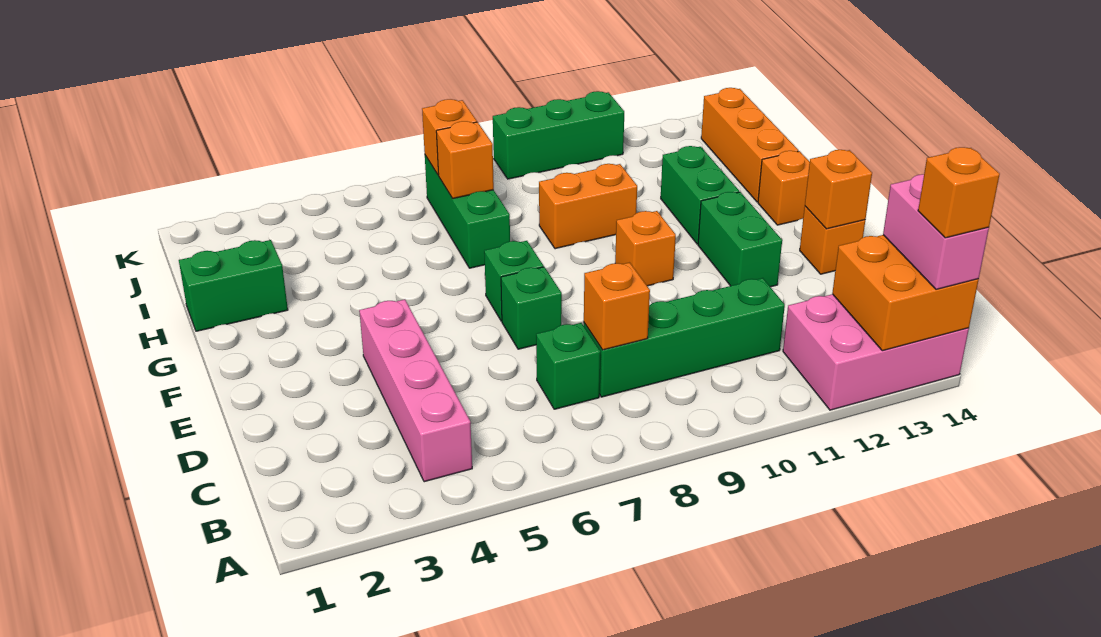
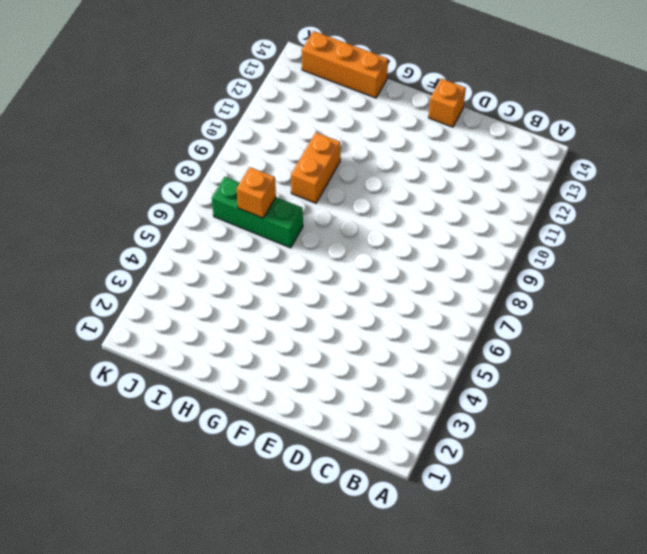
none -> pink 2x3 brick [783,294,969,410]
none -> pink 1x4 brick [359,299,472,482]
none -> green 1x1 brick [536,323,600,409]

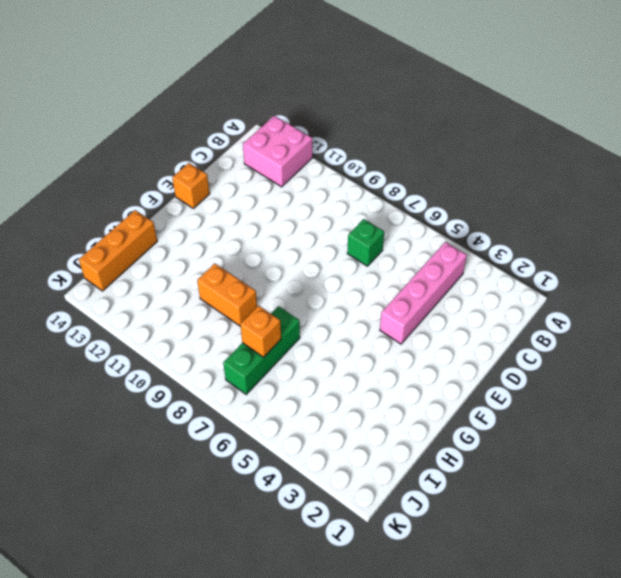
pink 2x2 brick [243,116,312,187] -> pink 2x3 brick [783,294,969,410]
none -> green 1x4 brick [584,278,785,397]
none -> green 1x1 brick [501,267,562,349]
none -> green 1x2 brick [698,192,782,287]

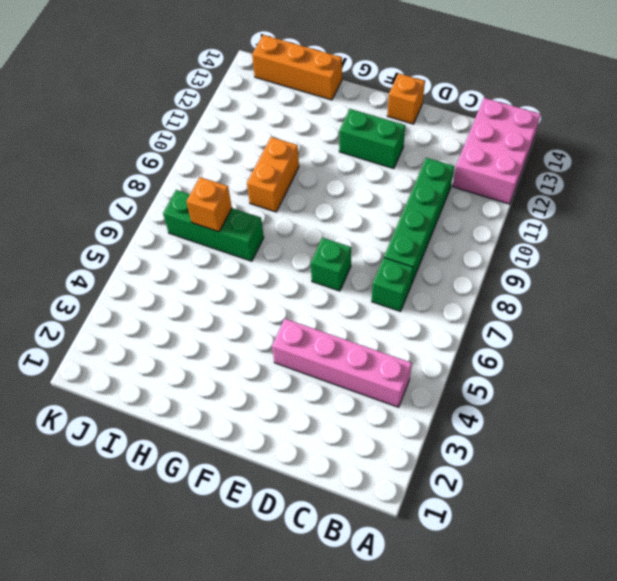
none -> green 1x1 brick [484,241,544,321]
none -> orange 1x1 brick [615,211,676,286]
none -> green 1x2 brick [661,146,739,244]

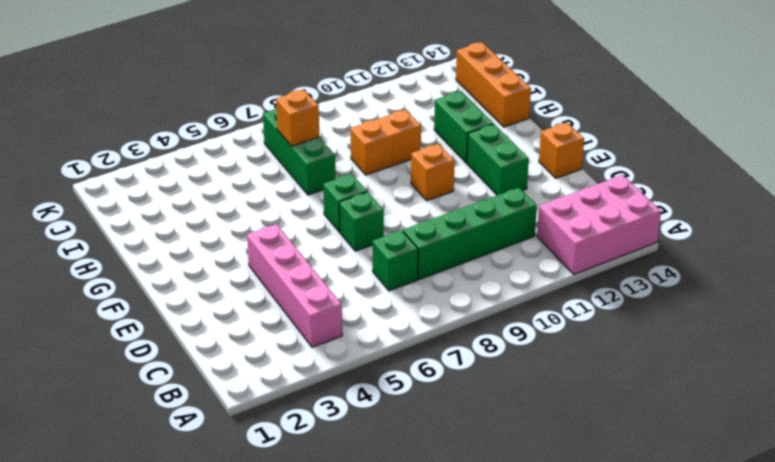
none -> orange 1x1 brick [758,151,810,225]
none -> green 1x2 brick [179,240,288,331]
none -> green 1x3 brick [493,91,624,179]

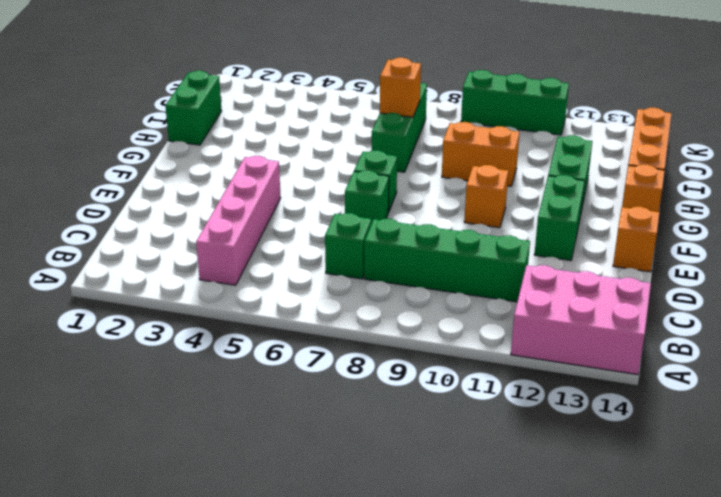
green 1x2 brick [165,71,222,145] -> green 1x2 brick turned to [179,240,288,331]
none -> orange 2x2 brick [832,235,979,351]
none -> orange 1x1 brick [584,263,650,350]
none -> orange 1x1 brick [805,150,872,229]

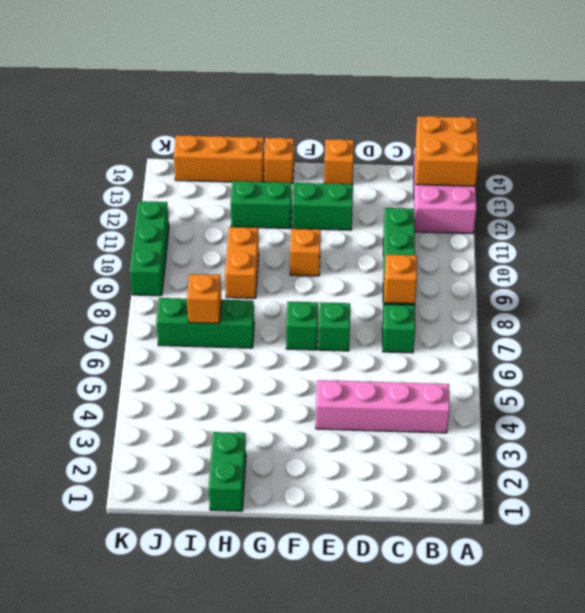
none -> orange 1x1 brick [805,150,872,229]
none -> orange 1x1 brick [422,99,477,175]
none -> pink 1x2 brick [883,174,989,289]

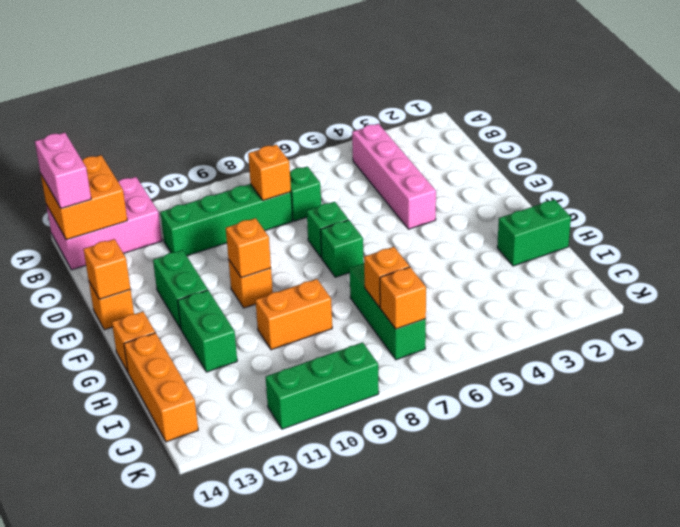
orange 1x1 brick [226,218,271,278] -> orange 1x1 brick moved to [918,147,1000,238]

